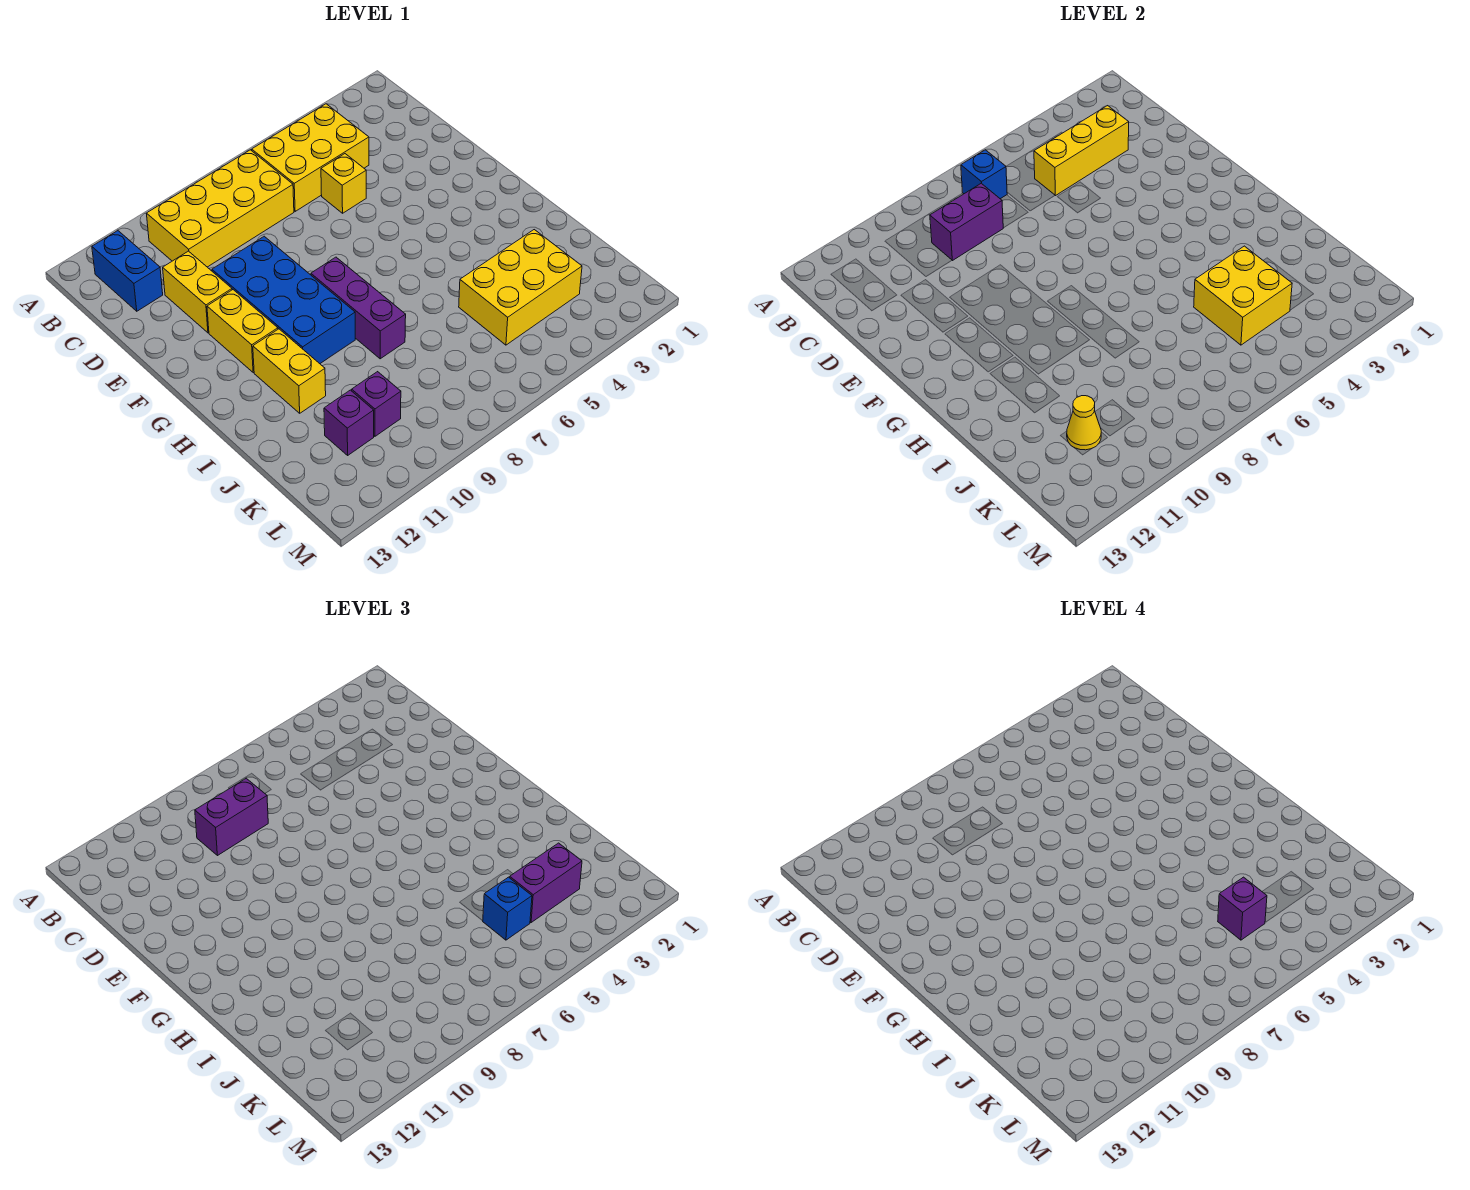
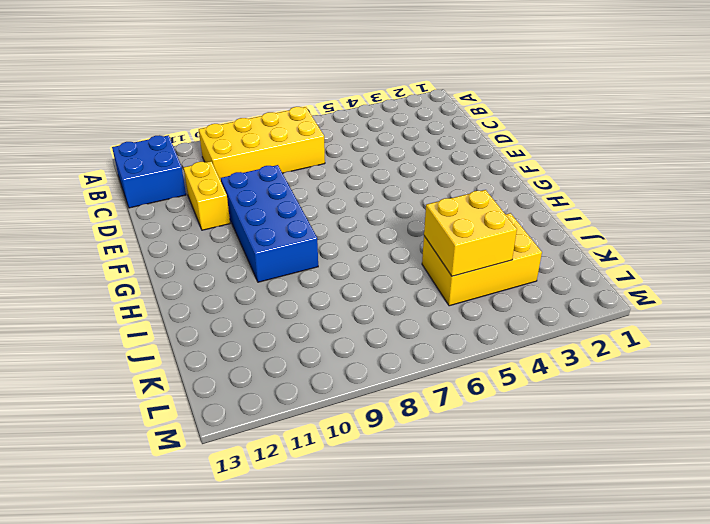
blue 2x2 brick [112,135,186,208] -> blue 1x2 brick [92,231,163,311]
none -> yellow 2x3 brick [252,104,369,211]
none -> yellow 1x1 brick [321,154,366,213]
none -> yellow 1x2 brick [207,290,278,373]

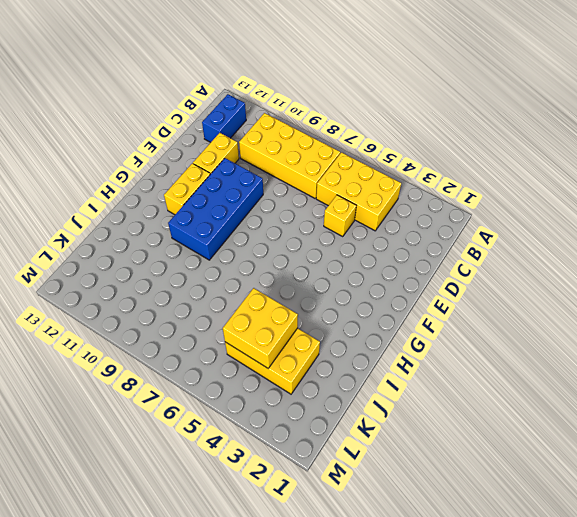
none -> purple 1x3 brick [311,257,406,359]
none -> yellow 1x2 brick [253,329,326,413]
none -> purple 1x1 brick [352,372,401,436]

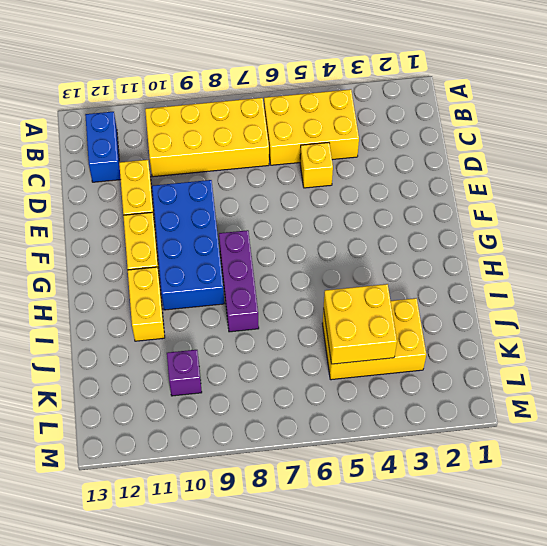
none -> purple 1x1 brick [324,390,374,455]
none -> blue 1x1 brick [961,150,1007,199]
none -> yellow 1x3 brick [1034,106,1129,196]

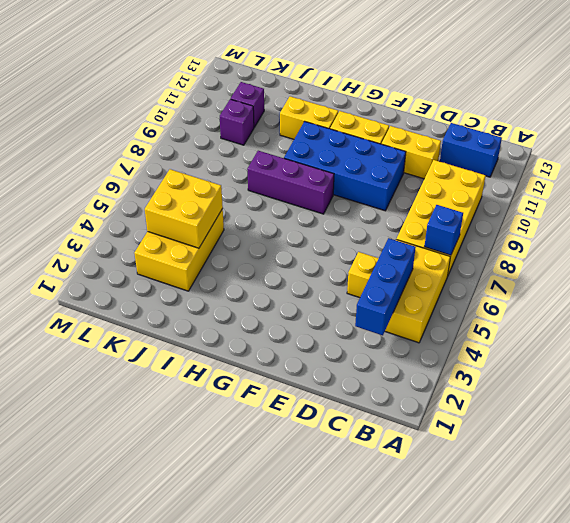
blue 1x3 brick [355,238,416,335] -> yellow 1x3 brick [1034,106,1129,196]
none -> purple 1x2 brick [930,183,1003,261]
none -> yellow 1x1 cone [1067,396,1101,450]
none -> purple 1x2 brick [195,778,268,856]

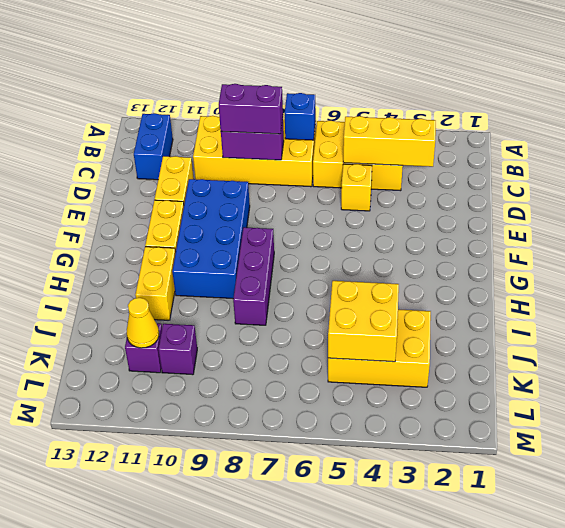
none -> purple 1x2 brick [510,843,582,922]
none -> blue 1x1 brick [483,877,532,940]
none -> purple 1x1 brick [1218,877,1267,940]

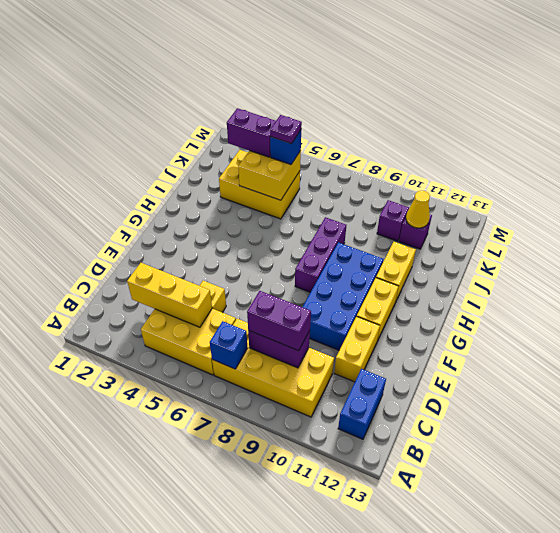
purple 1x1 plate [270,115,302,144] -> purple 1x1 brick [1218,877,1267,940]

